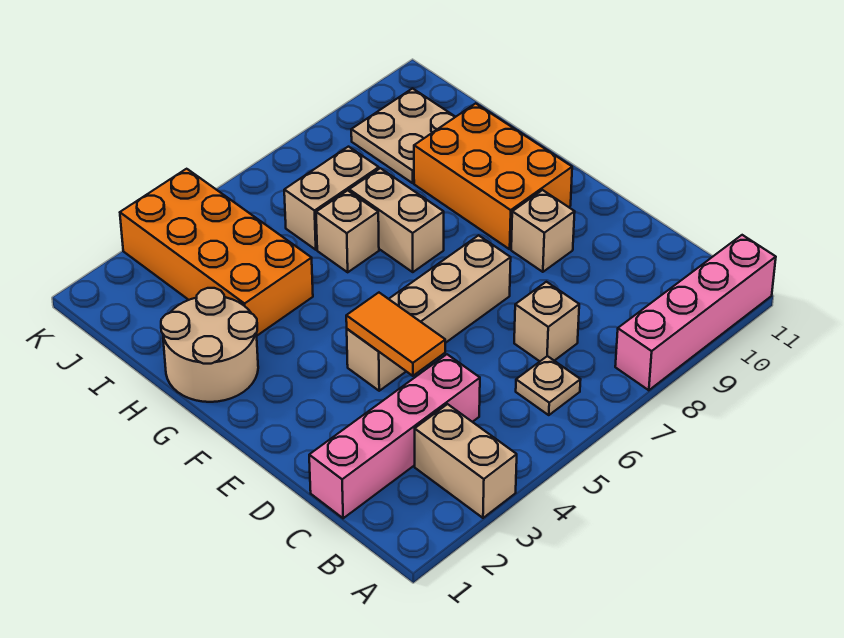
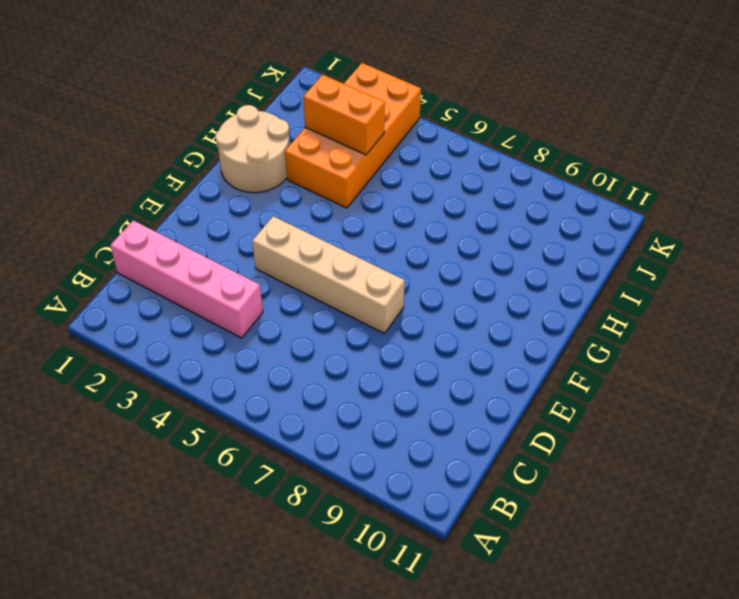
orange 1x2 brick [303,75,385,155] -> none
none -> tan 1x2 brick [415,404,517,518]
none -> pink 1x4 brick [615,235,776,390]
none -> tan 1x1 plate [516,356,581,415]

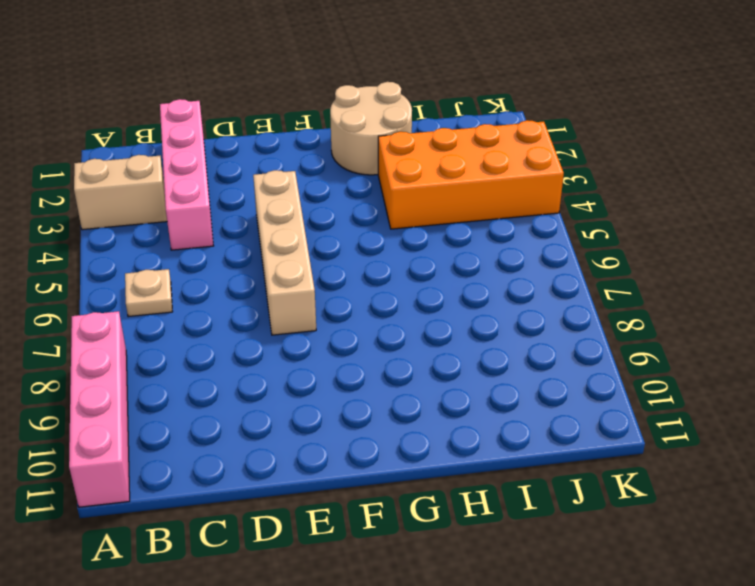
none -> tan 1x1 brick [514,282,579,361]
none -> tan 1x1 brick [511,190,575,272]
none -> orange 2x3 brick [414,103,572,249]

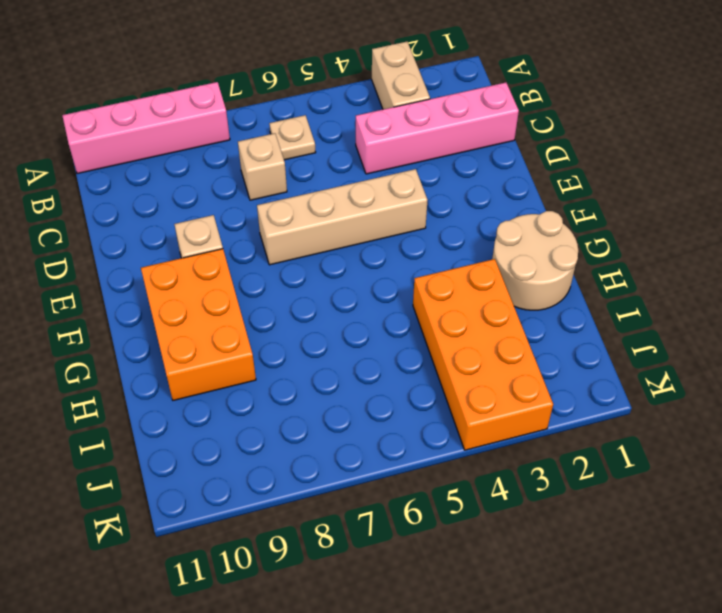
none -> tan 1x2 brick [349,168,444,272]
none -> tan 1x1 brick [316,190,379,272]
none -> tan 1x2 brick [284,147,379,250]

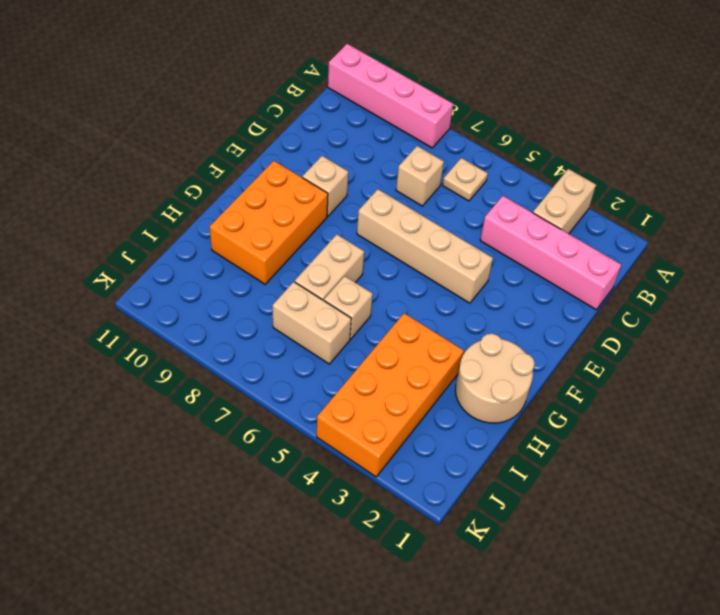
none -> tan 2x2 plate [351,89,455,183]
none -> orange 1x2 tile [346,293,445,376]

